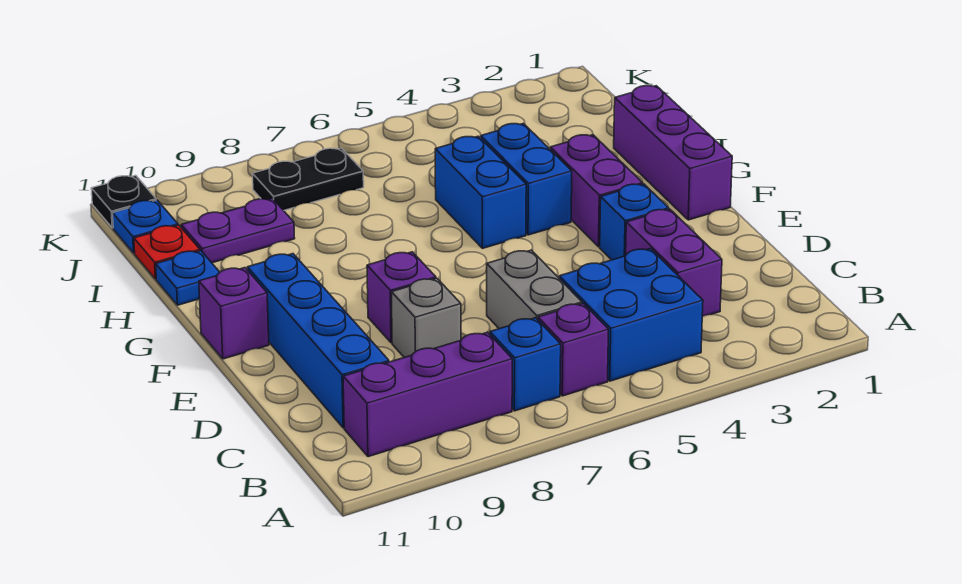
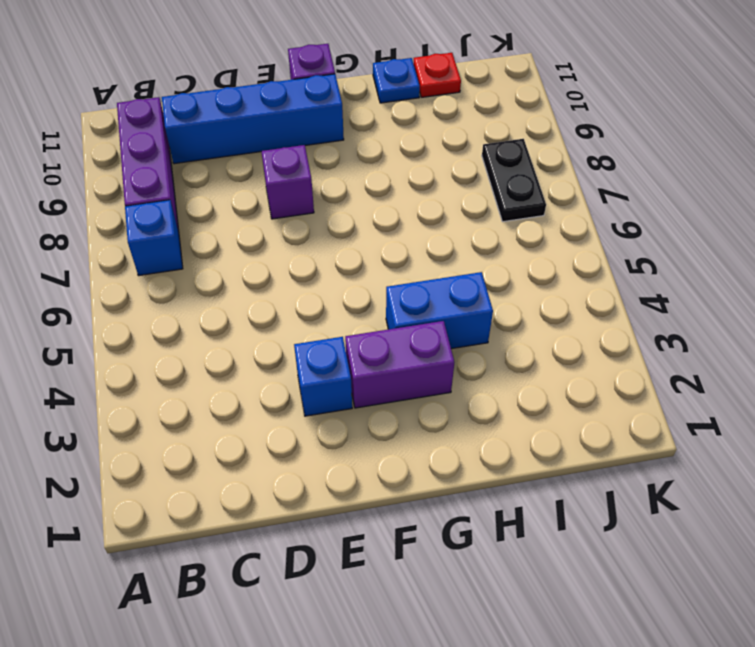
none -> blue 2x2 brick [559,249,703,381]
none -> purple 1x1 brick [538,303,609,396]
none -> purple 1x2 brick [626,209,722,317]

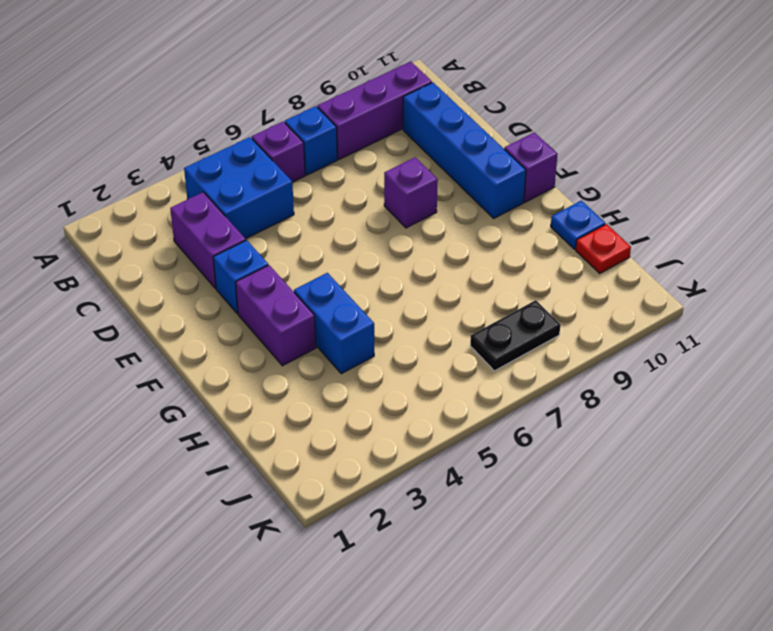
none -> grey 1x2 brick [487,250,582,329]
none -> grey 1x1 brick [391,278,461,357]
none -> purple 1x3 brick [614,86,732,220]

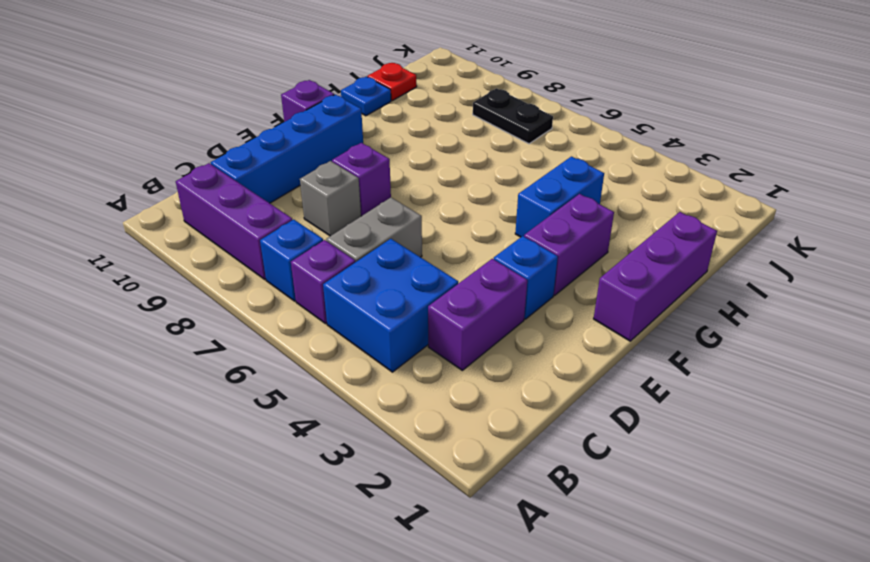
none -> blue 1x2 brick [435,136,526,248]
none -> purple 1x2 plate [181,199,295,263]
none -> blue 1x1 plate [112,200,178,253]

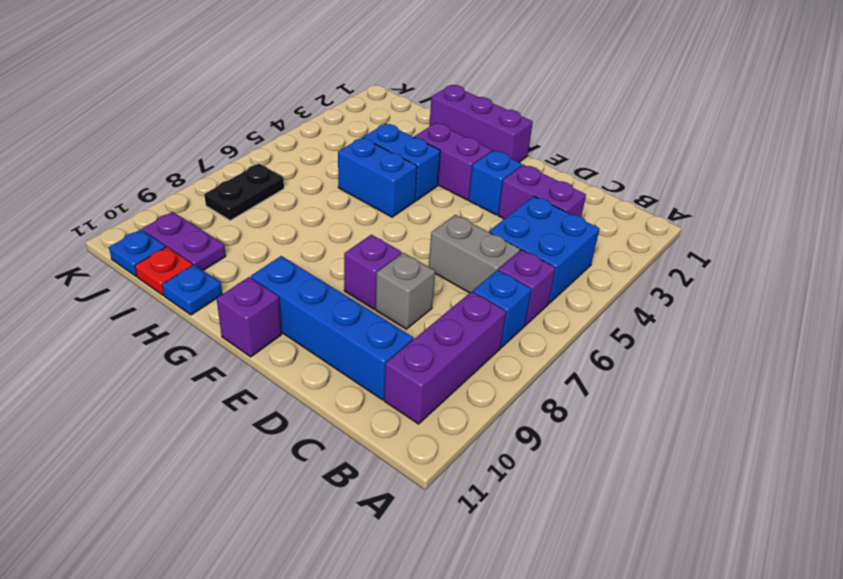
purple 1x2 plate [142,212,226,270] -> purple 1x2 plate turned to [181,199,295,263]
none -> black 1x1 plate [91,176,156,228]

